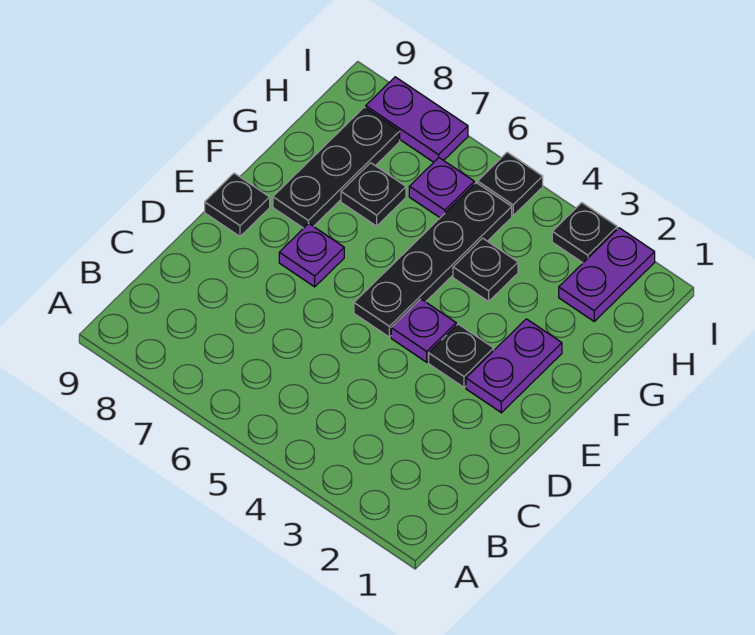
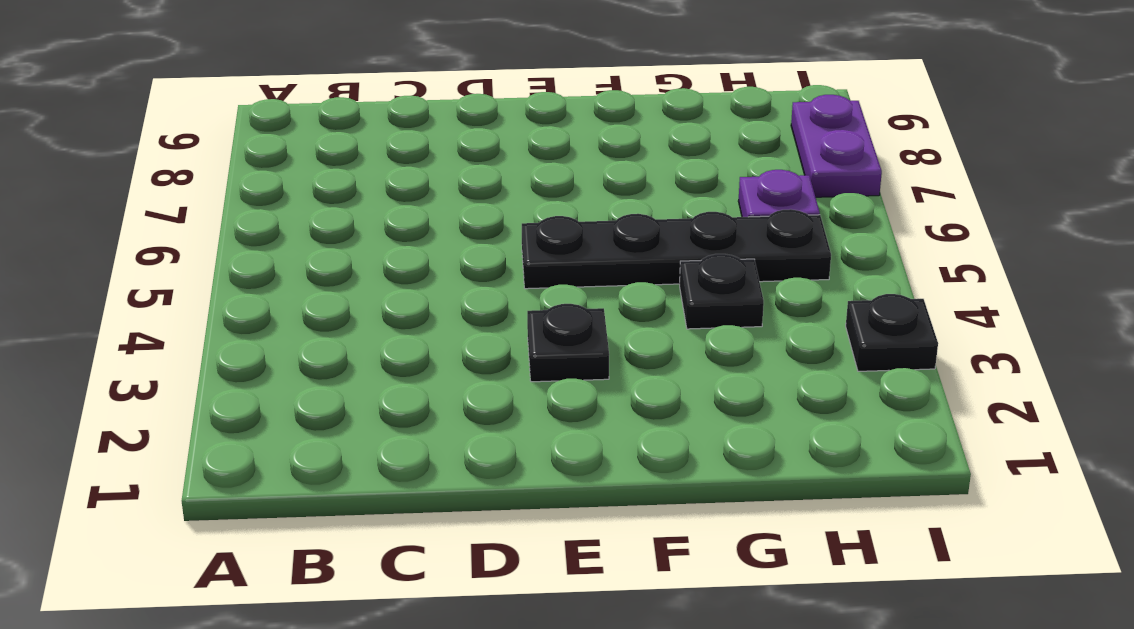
none -> purple 1x2 plate [466,319,562,413]
none -> purple 1x1 plate [391,299,456,362]
none -> purple 1x1 plate [279,224,344,287]

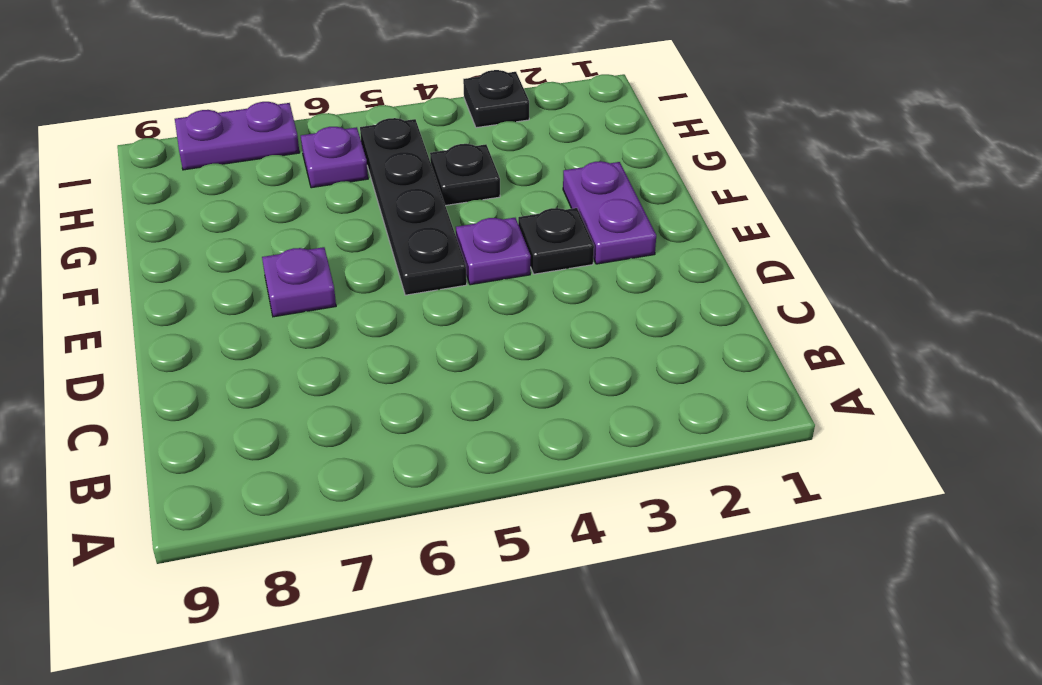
none -> black 1x1 plate [205,173,270,236]
none -> black 1x3 plate [273,107,400,228]
none -> black 1x1 plate [341,163,406,226]

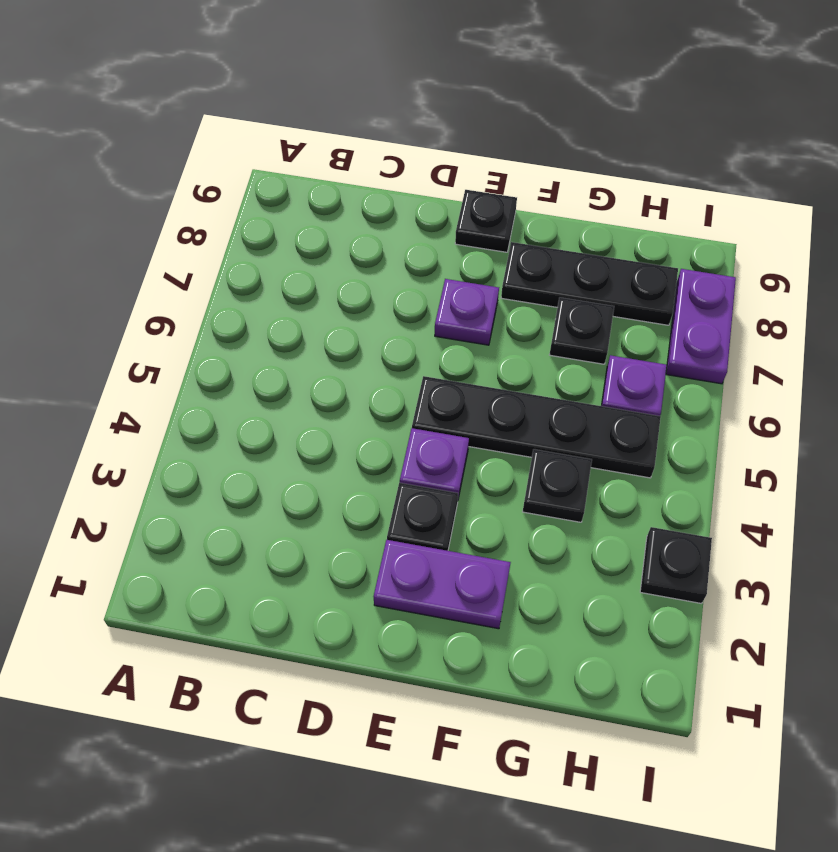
none -> purple 1x2 plate [559,228,655,321]
none -> black 1x1 plate [478,152,543,216]

